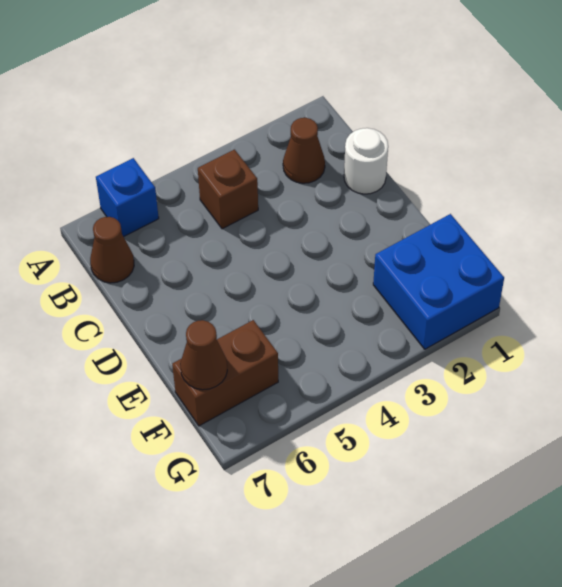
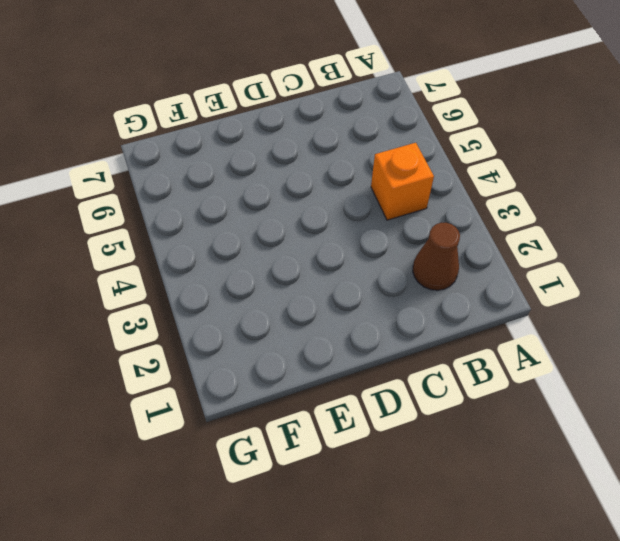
orange 1x1 brick [371,143,434,220] -> brown 1x1 brick [198,150,258,229]
none -> blue 1x1 brick [96,158,159,237]
none -> brown 1x1 cone [90,217,134,283]

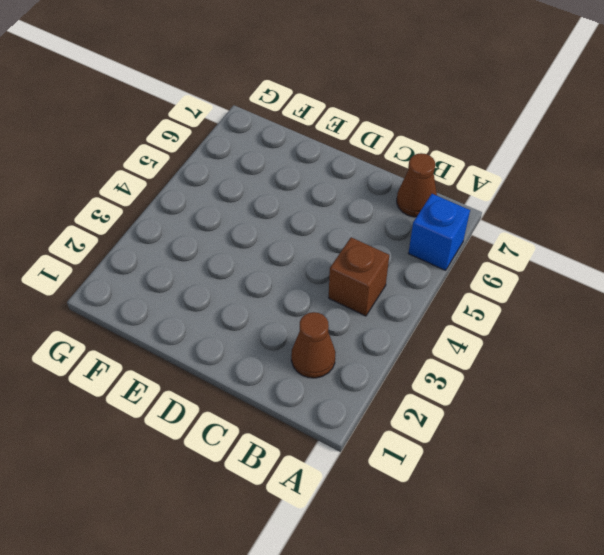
none -> white 1x1 round brick [344,128,388,194]
none -> blue 2x2 brick [373,214,504,349]

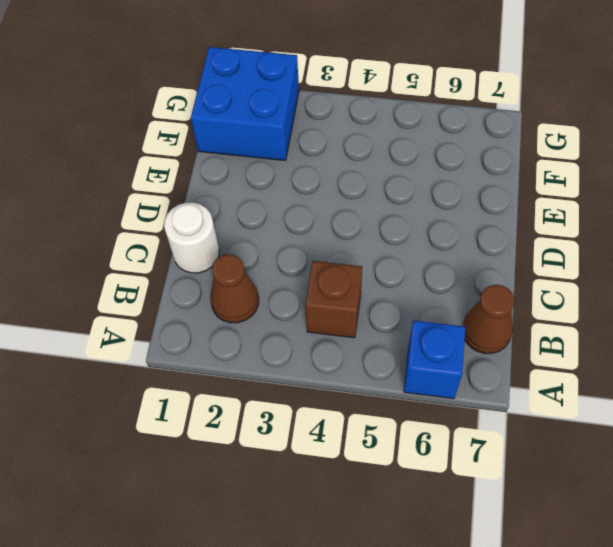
none -> brown 1x2 brick [172,320,278,426]
none -> brown 1x1 cone [180,320,227,390]

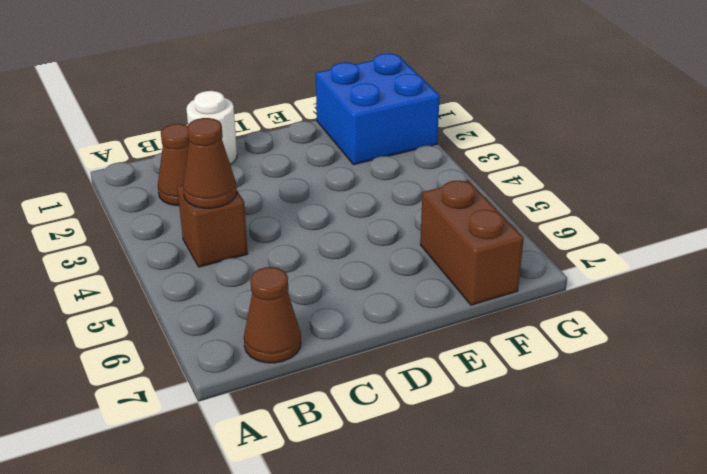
brown 1x1 cone [183,118,237,208] -> brown 1x1 cone moved to [180,320,227,390]
none -> blue 1x1 brick [96,158,159,237]

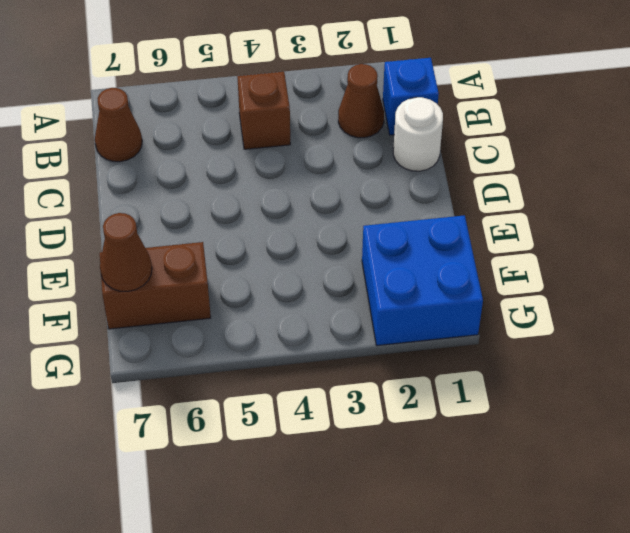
blue 1x1 brick [383,58,439,135] -> blue 1x1 brick moved to [96,158,159,237]

